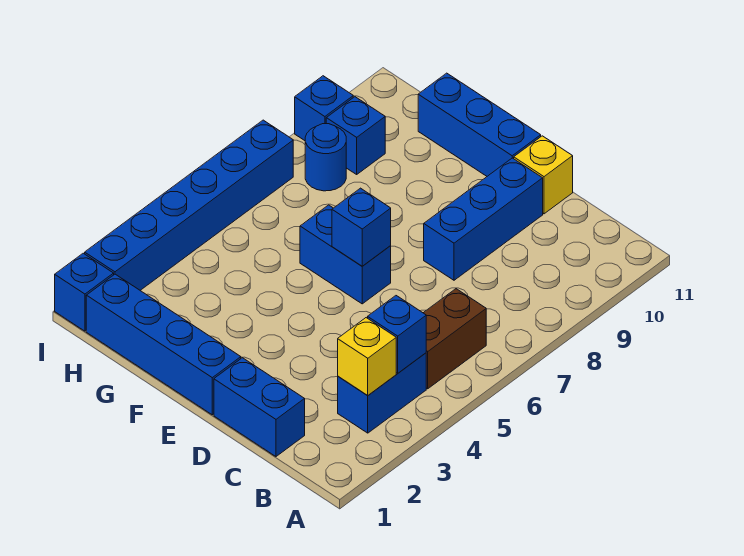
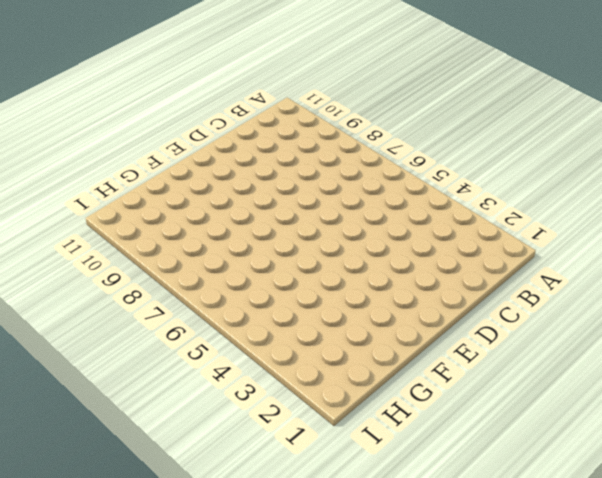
none -> blue 1x2 brick [338,353,426,433]
none -> brown 1x2 brick [424,289,486,389]
none -> blue 1x2 brick [214,358,305,456]

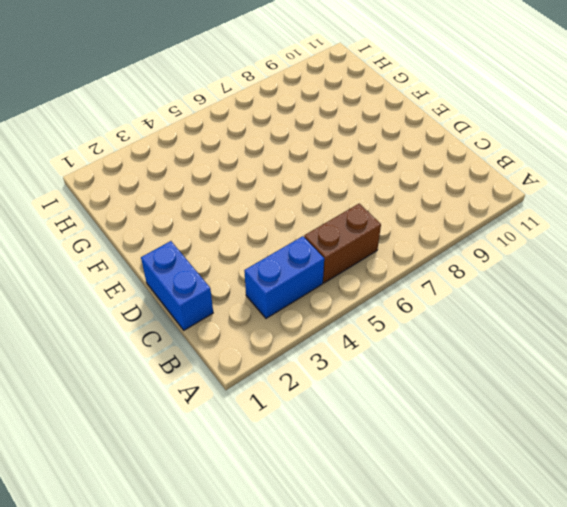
none -> blue 1x3 brick [424,158,543,280]
none -> yellow 1x1 brick [514,136,573,214]
none -> blue 1x4 brick [86,274,241,415]

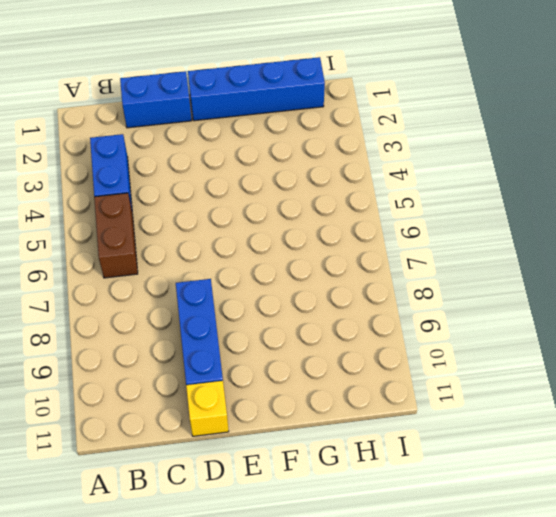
none -> blue 1x2 brick [300,205,391,304]
none -> blue 1x3 brick [418,73,541,176]
none -> blue 1x1 round brick [305,124,346,191]

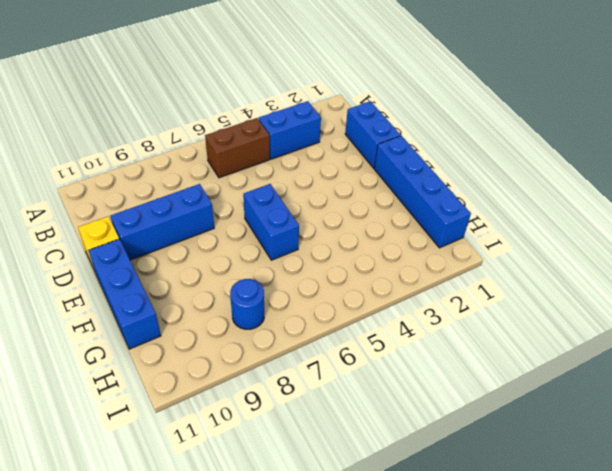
none -> blue 1x1 brick [326,97,385,174]
none -> blue 1x1 brick [55,253,114,331]
none -> blue 1x6 brick [85,120,293,290]

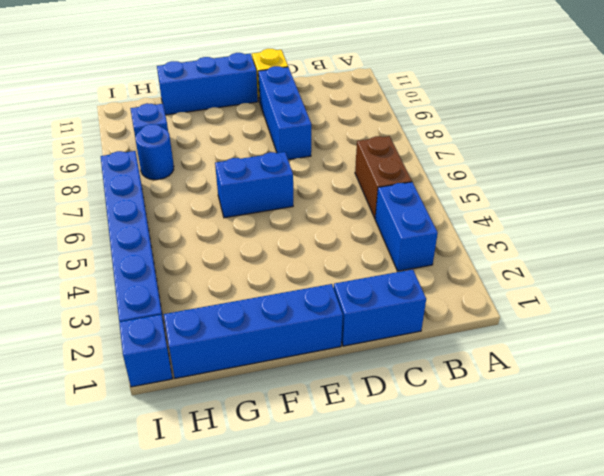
none -> blue 1x1 brick [295,76,353,141]
none -> yellow 1x1 brick [338,318,396,395]
none -> blue 1x1 brick [368,296,426,373]

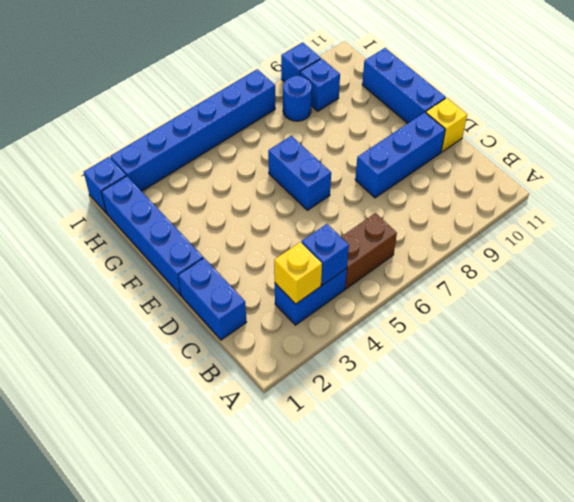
none -> blue 1x1 brick [332,188,391,266]

